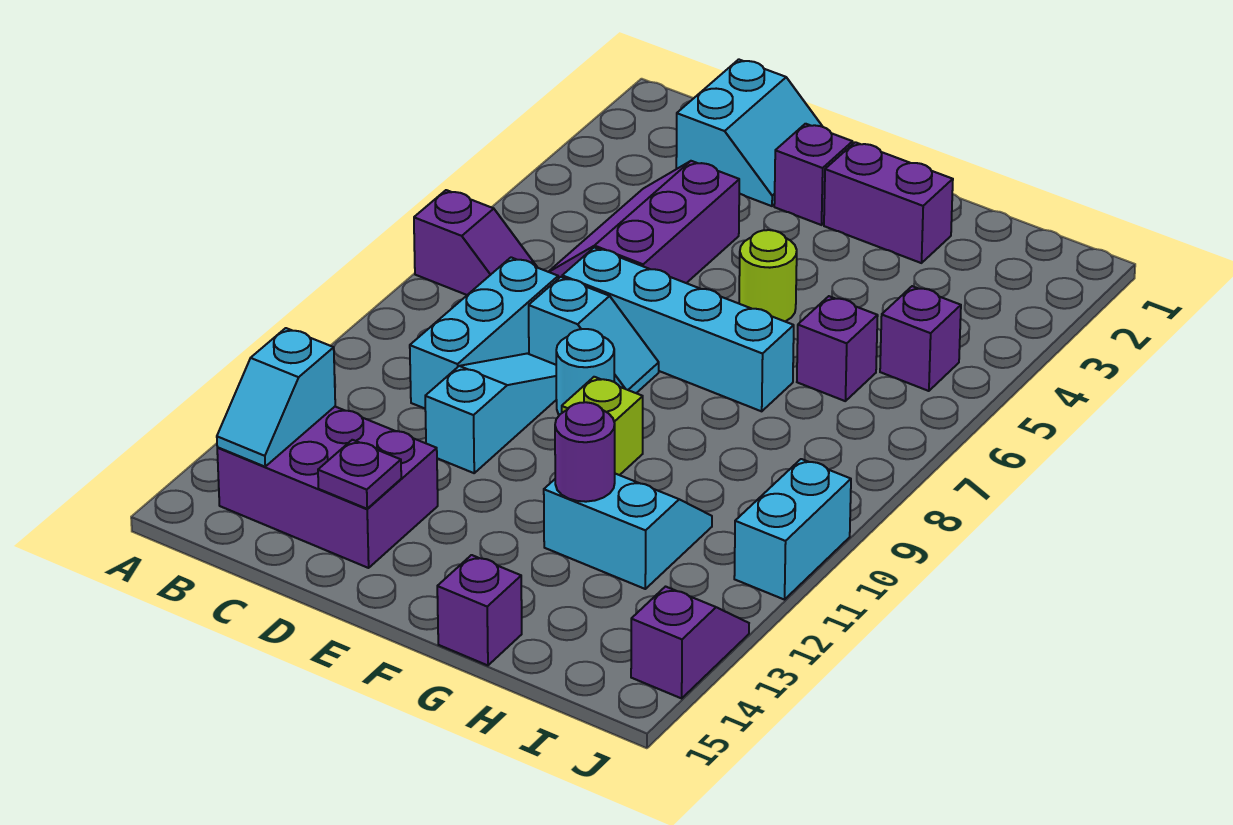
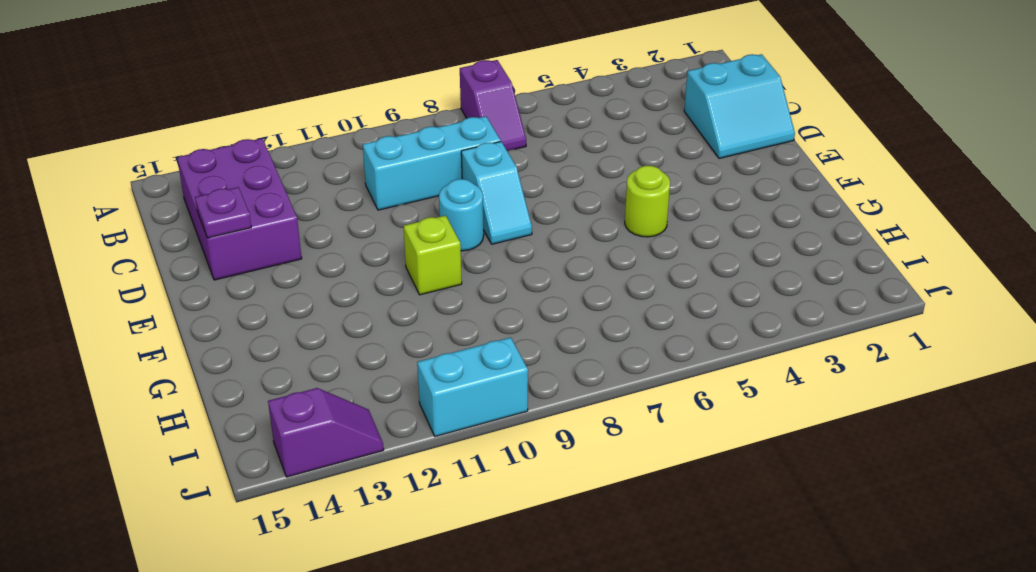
none -> purple 2x3 slope [549,161,739,283]
none -> cyan 1x4 brick [562,248,794,411]
none -> cyan 1x3 slope [425,354,556,473]

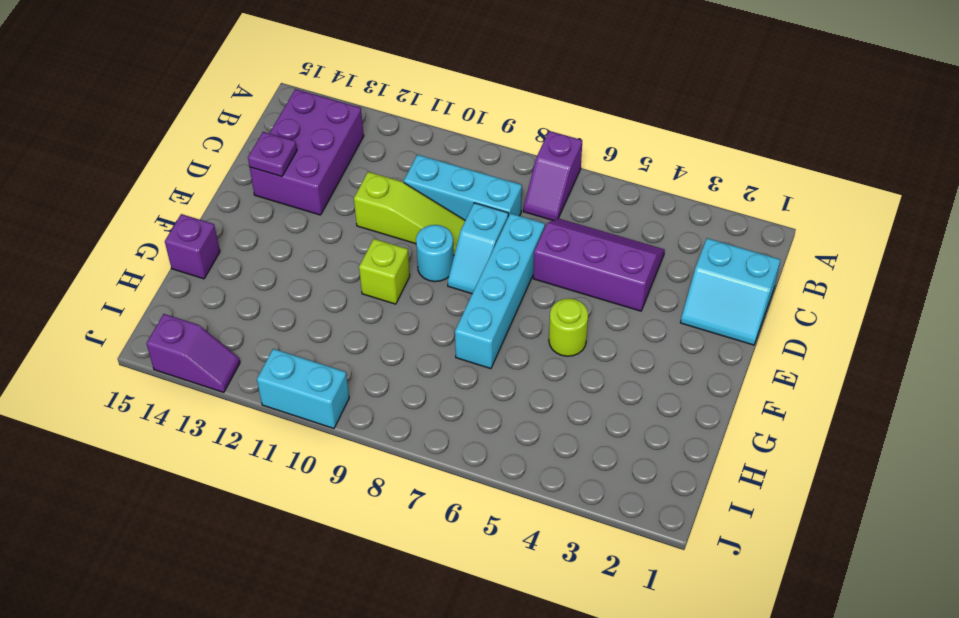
lime 1x3 slope [354,172,465,254] -> cyan 1x3 slope [425,354,556,473]
none -> purple 1x1 brick [774,124,853,225]
none -> purple 1x2 brick [824,142,953,263]
none -> cyan 2x2 slope [544,474,712,589]

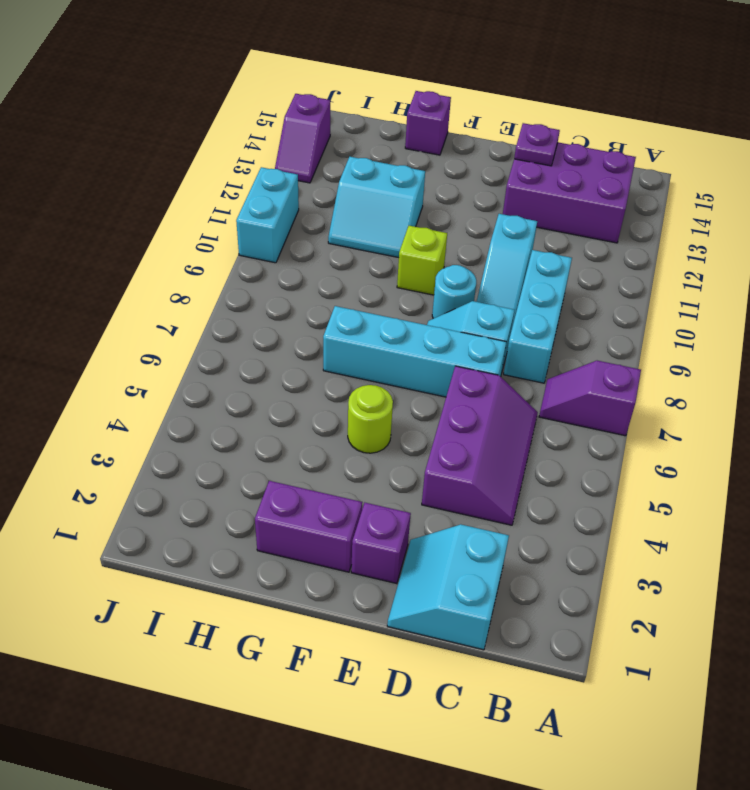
none -> purple 1x1 brick [797,296,878,401]
none -> purple 1x1 brick [880,286,961,391]
none -> cyan 1x2 slope [217,328,335,467]

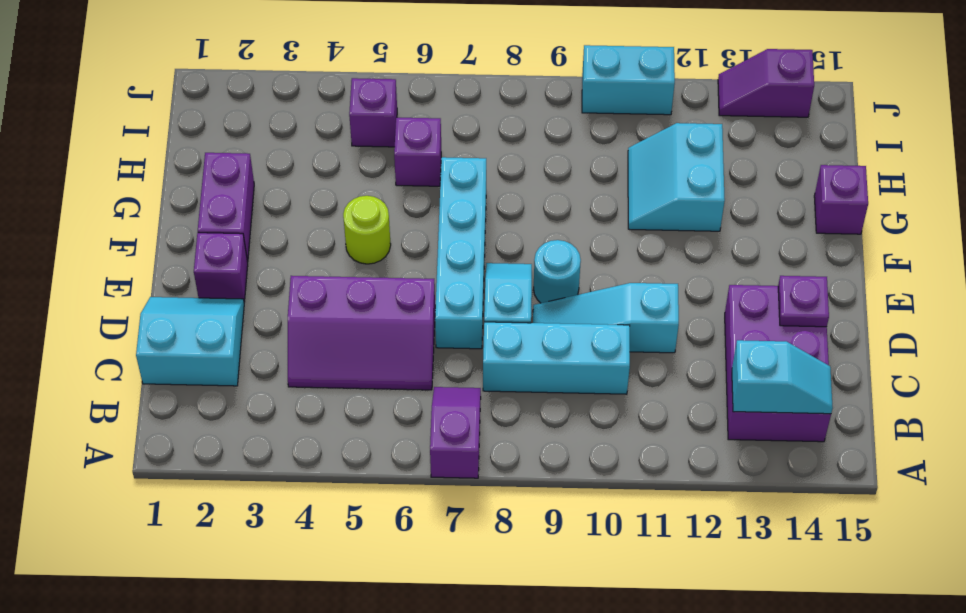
none -> lime 1x1 brick [562,377,643,475]
none -> purple 1x1 round brick [555,402,615,502]

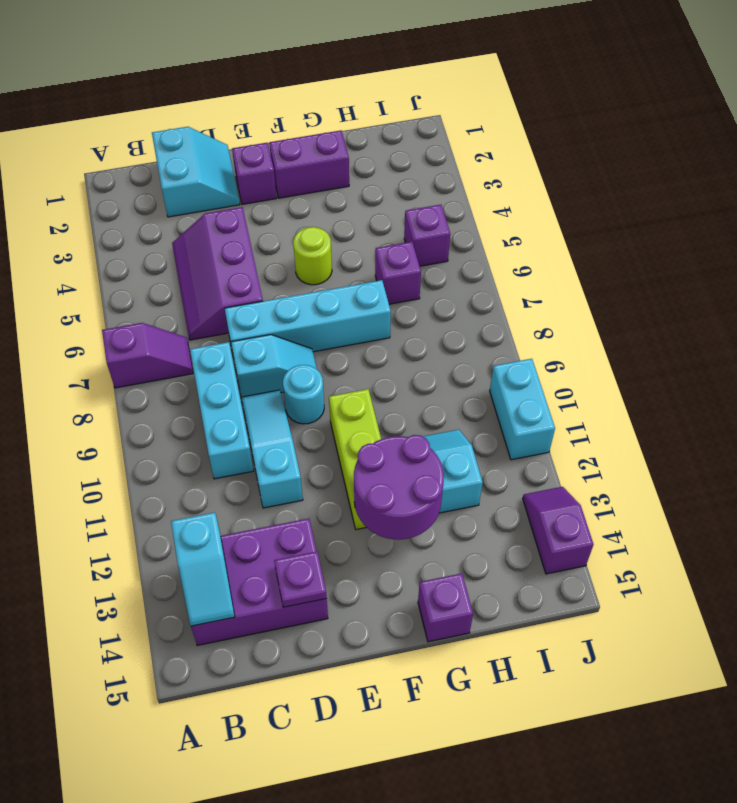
lime 1x3 brick [329,389,381,530] -> lime 1x1 brick [562,377,643,475]
purple 2x2 round brick [354,435,444,540] -> purple 1x1 round brick [555,402,615,502]

